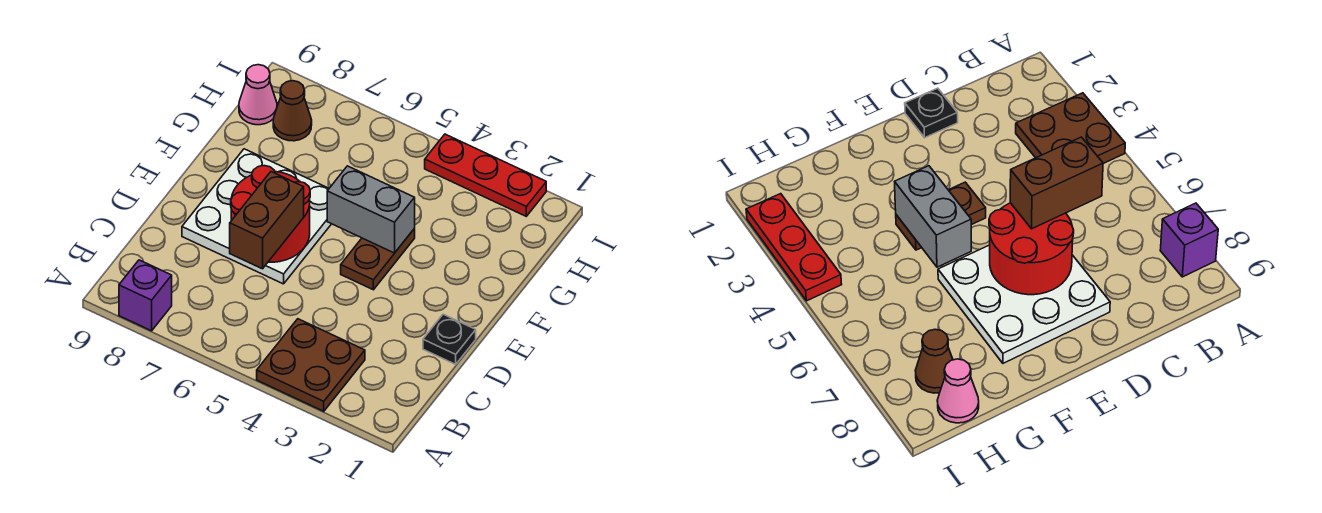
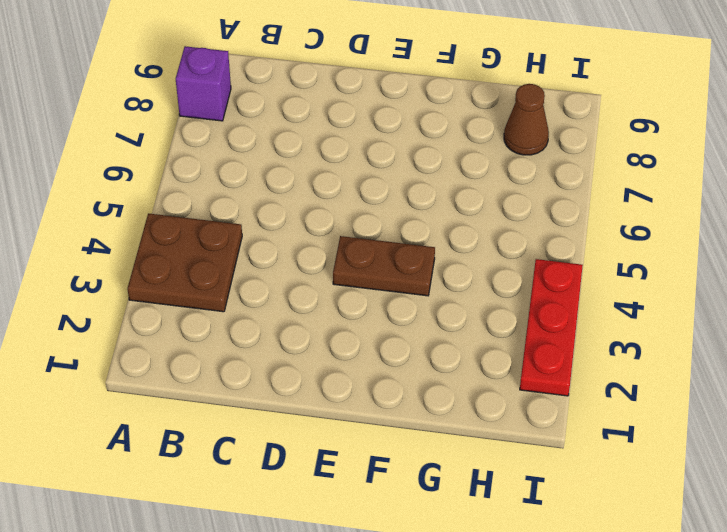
none -> black 1x1 plate [423,314,476,364]
none -> white 3x3 plate [182,149,331,284]

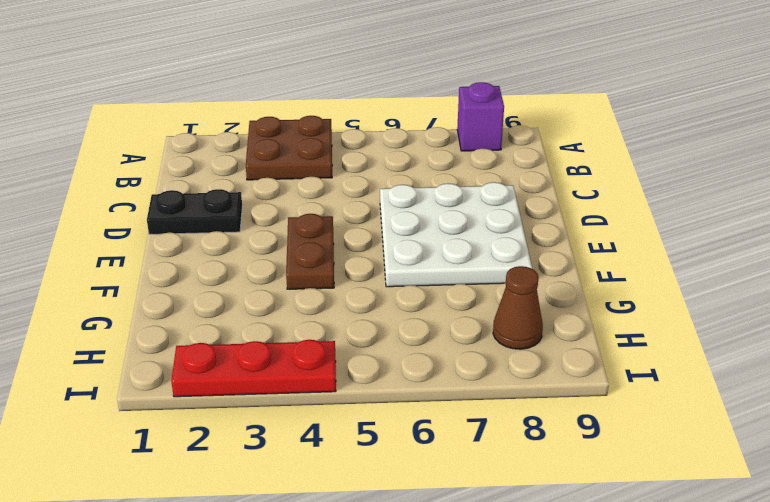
black 1x2 plate [147,189,242,234] -> black 1x1 plate [423,314,476,364]
none -> pink 1x1 cone [239,65,277,125]
none -> red 2x2 round brick [231,166,310,262]

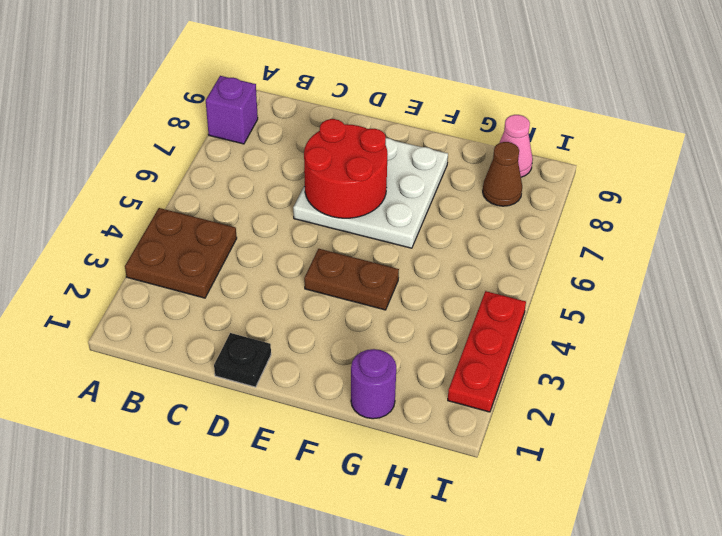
purple 1x1 round brick [351,349,396,419] -> none
none -> grey 1x2 brick [327,166,415,253]
none -> brown 1x2 brick [230,172,304,269]

